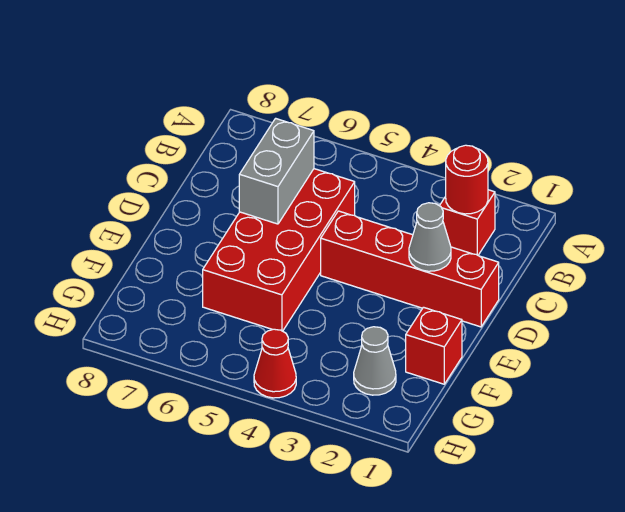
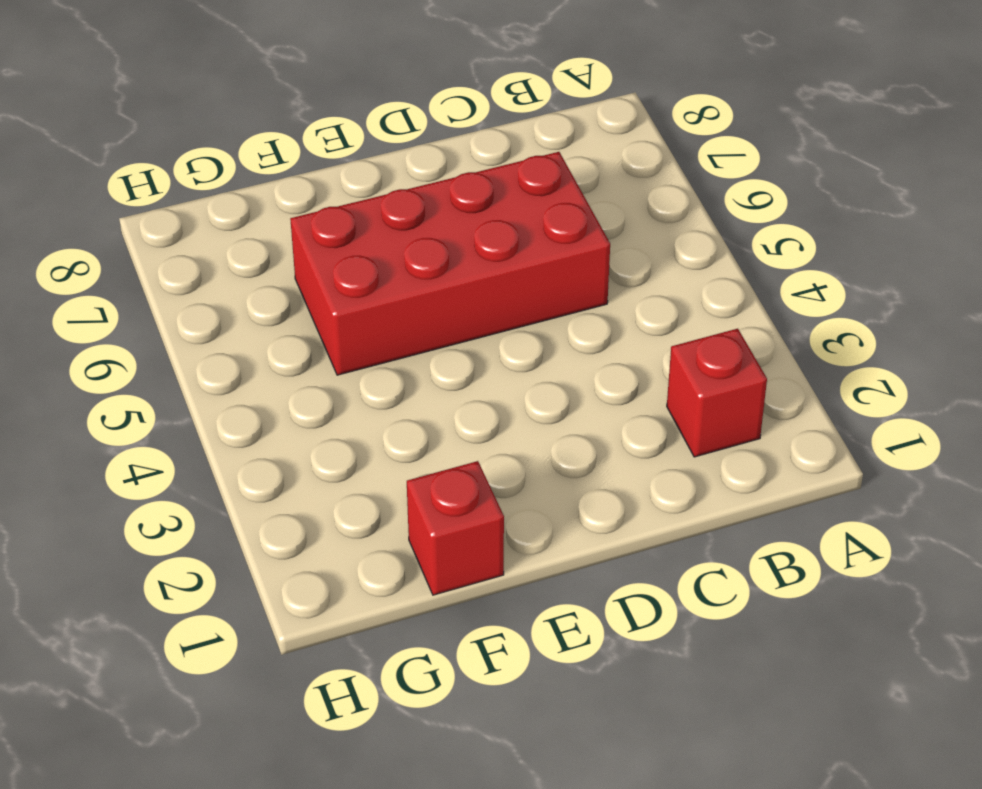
none -> red 1x4 brick [321,211,499,327]
none -> grey 1x1 cone [354,327,396,395]

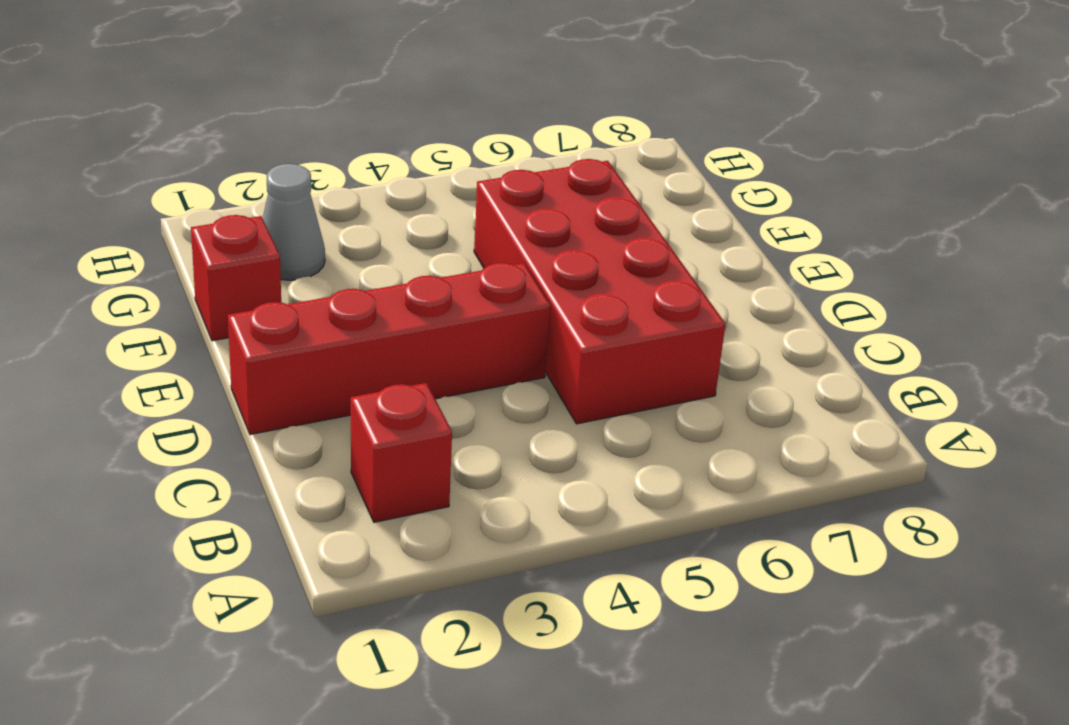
none -> red 1x1 cone [254,329,296,398]
none -> red 1x1 round brick [446,145,488,214]

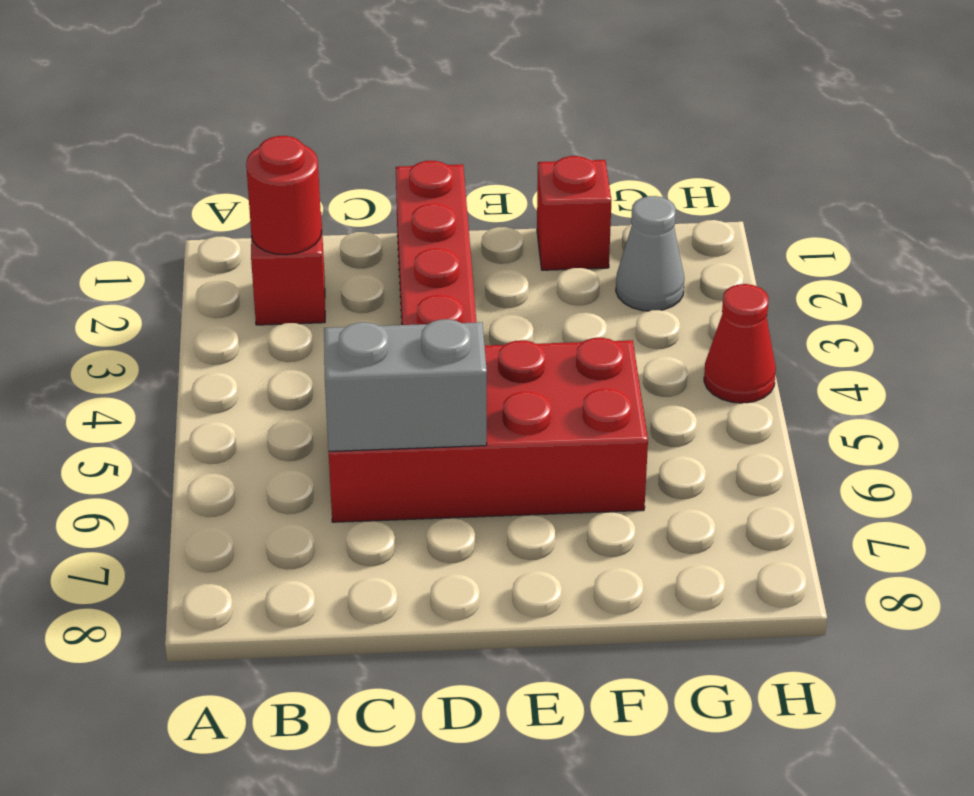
none -> grey 1x1 cone [409,203,451,271]

